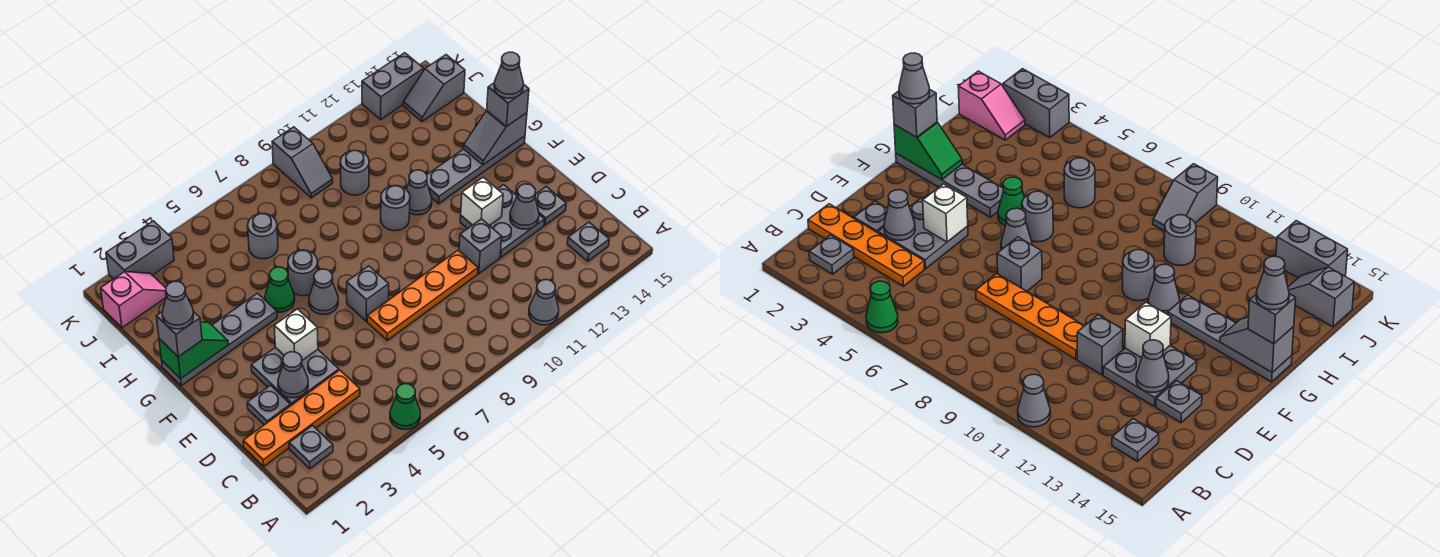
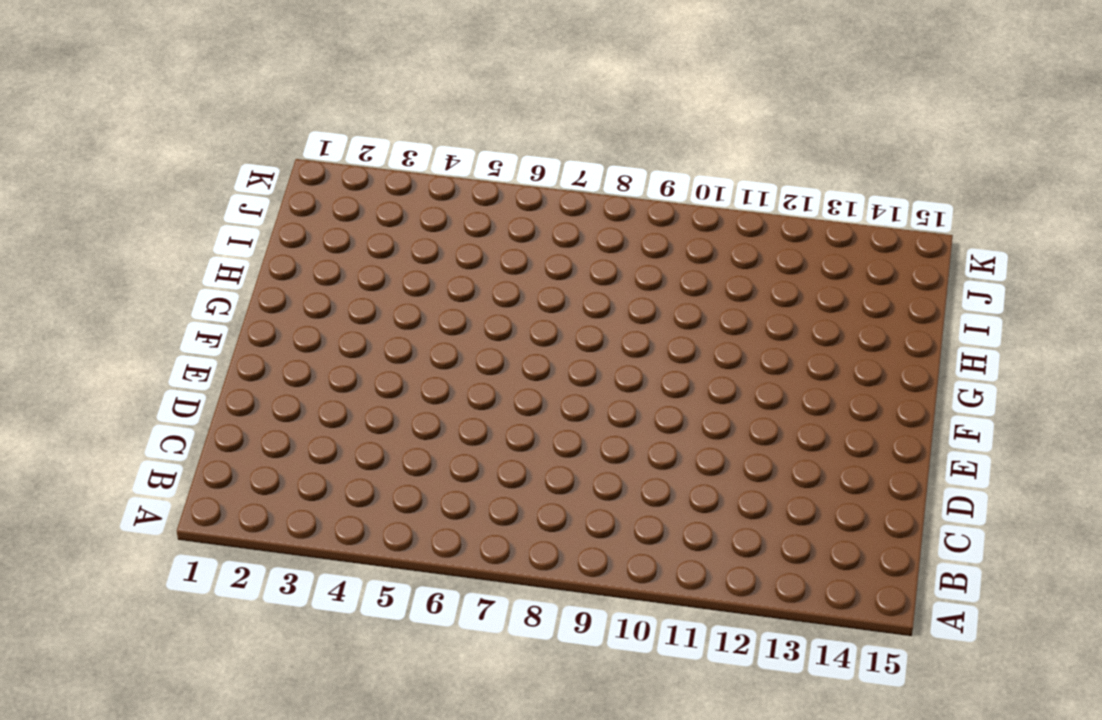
none -> green 1x1 cone [390,384,420,430]
none -> grey 1x1 cone [529,280,559,325]
none -> grey 1x1 plate [289,426,333,469]
none -> grey 1x1 plate [567,222,609,261]

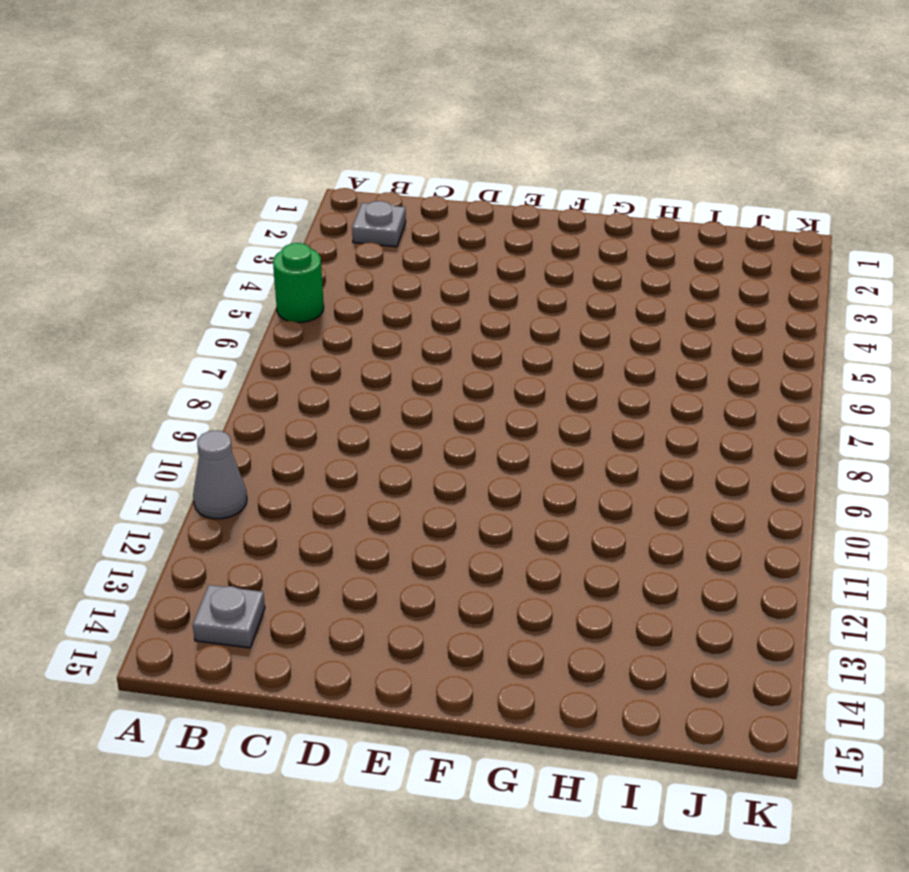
green 1x1 round brick [273,243,324,322] -> green 1x1 cone [390,384,420,430]
none -> orange 1x4 plate [243,370,360,466]
none -> grey 1x1 plate [247,385,291,425]
none -> grey 2x2 plate [251,347,339,405]
none -> orange 1x4 plate [367,250,478,340]

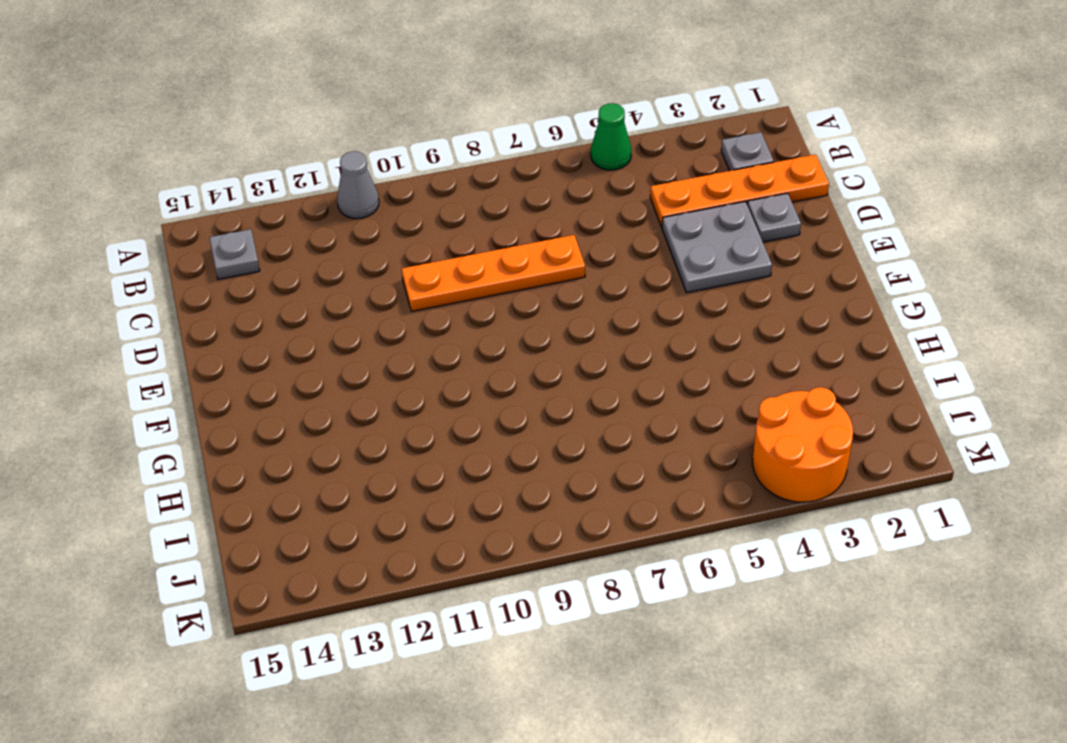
orange 2x2 round brick [753,387,853,502] -> grey 1x2 brick [106,221,174,279]
none -> grey 1x1 brick [459,219,502,274]
none -> grey 2x2 plate [460,185,545,257]
none -> grey 1x1 plate [535,187,566,225]
none -> grey 1x1 brick [347,266,389,321]

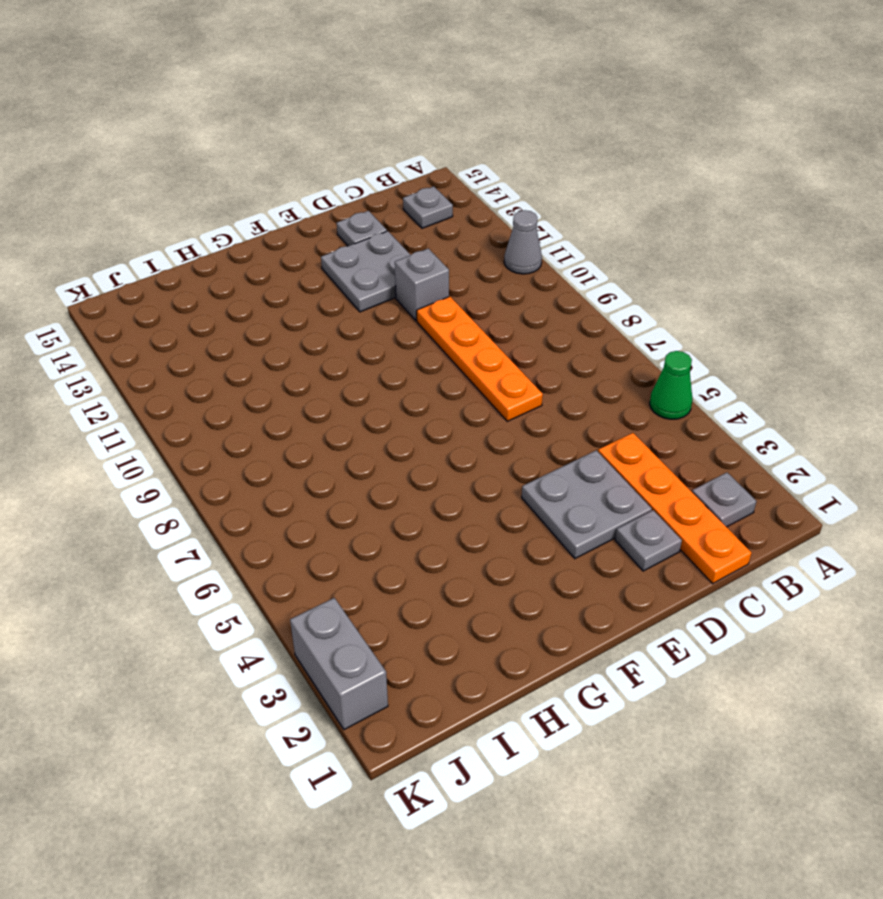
none -> grey 1x1 brick [347,266,389,321]
none -> grey 1x1 cone [309,269,338,314]
none -> grey 1x4 plate [162,293,277,386]
none -> green 1x1 cone [265,267,295,312]

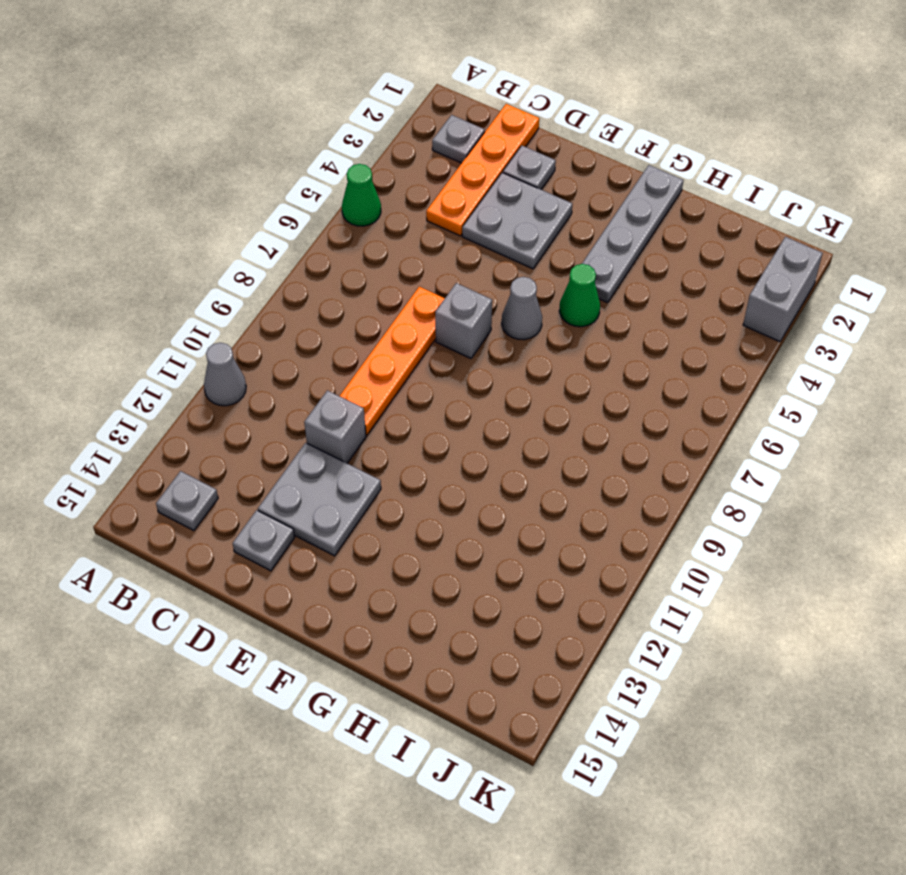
none -> grey 1x1 round brick [288,250,318,296]
none -> grey 1x1 round brick [381,186,410,231]
none -> grey 1x1 cone [406,170,432,215]
none -> grey 1x4 plate [427,136,525,203]

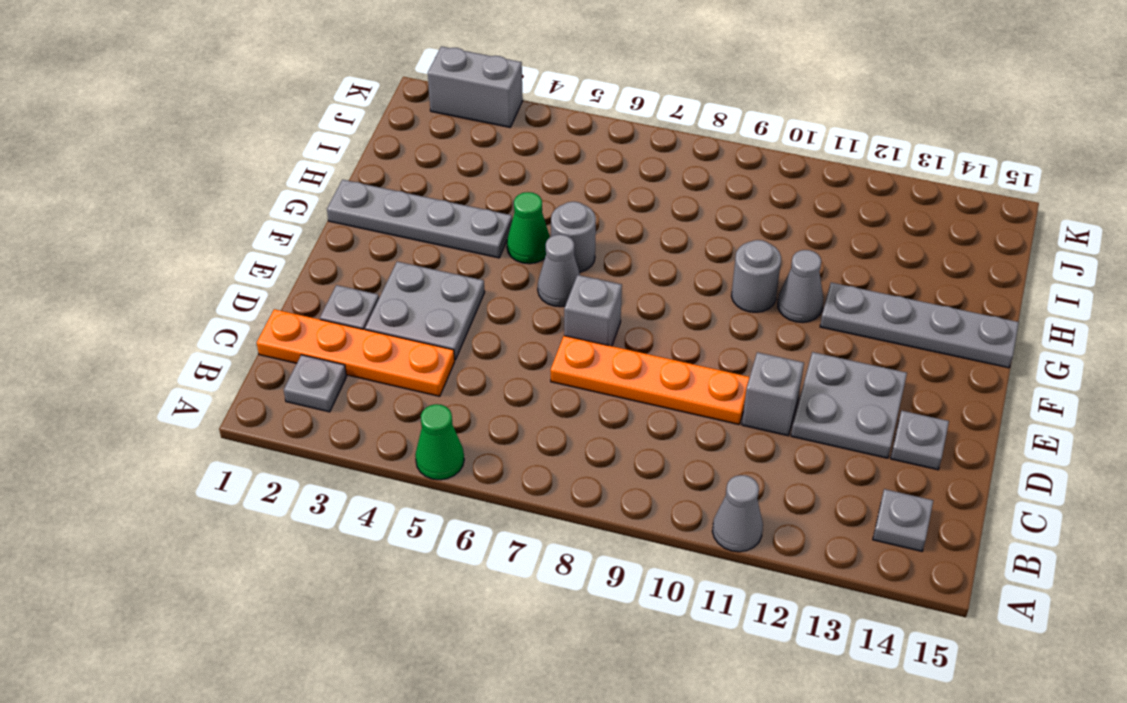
none -> grey 1x1 round brick [248,213,278,259]
none -> grey 1x1 round brick [340,151,369,195]
none -> pink 1x2 slope [101,272,166,328]
none -> grey 1x2 slope [272,127,333,198]

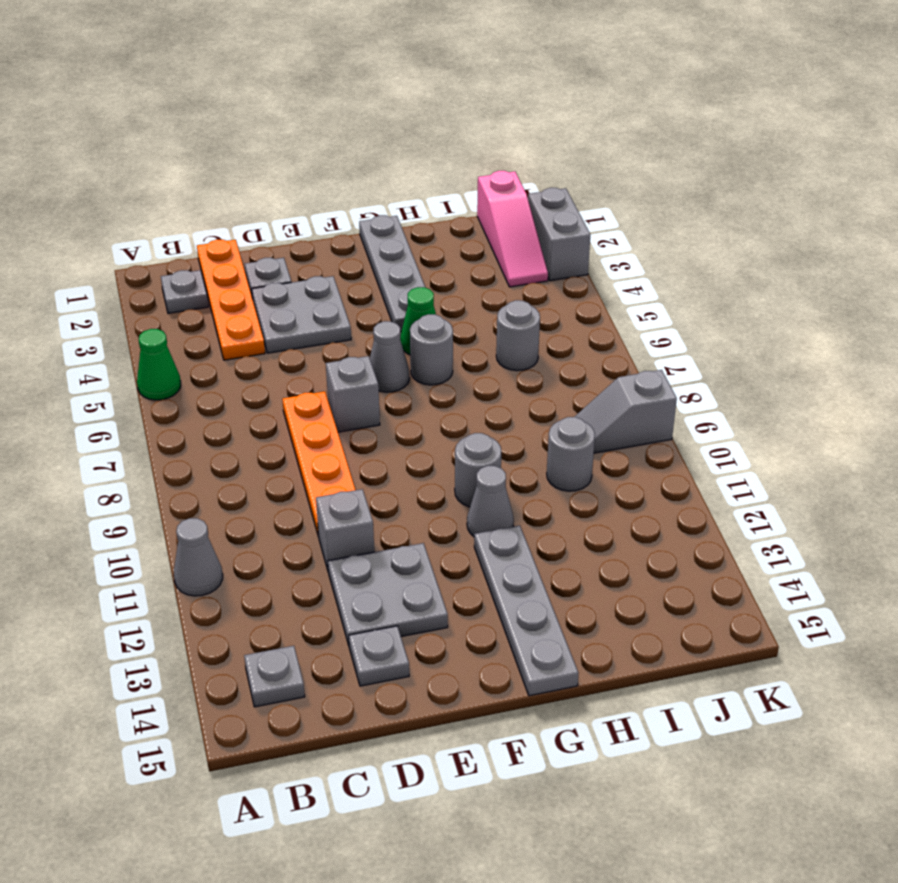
pink 1x3 slope [477,171,548,287] -> pink 1x2 slope [101,272,166,328]
none -> grey 1x2 slope [403,55,465,121]
none -> grey 1x2 brick [362,53,424,120]
none -> grey 1x1 cone [278,352,308,398]
none -> grey 1x1 cone [510,184,539,229]

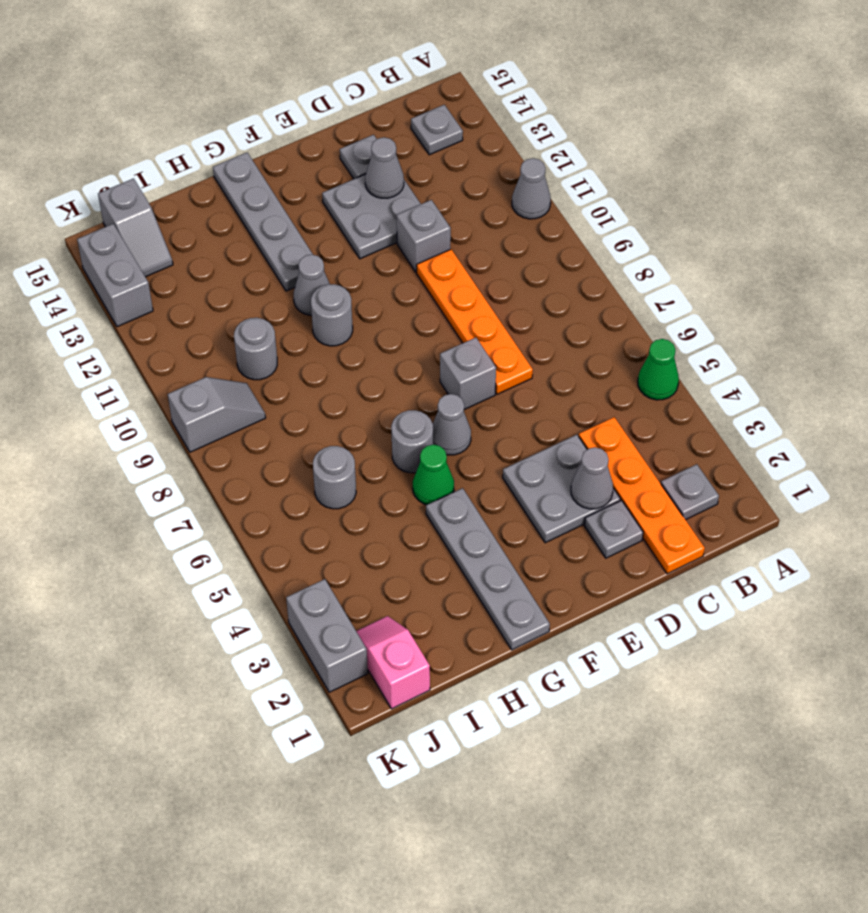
none -> white 1x1 brick [274,309,318,360]
none -> white 1x1 brick [461,177,503,226]
none -> green 1x2 slope [159,322,229,379]
none -> grey 1x2 slope [464,111,527,165]

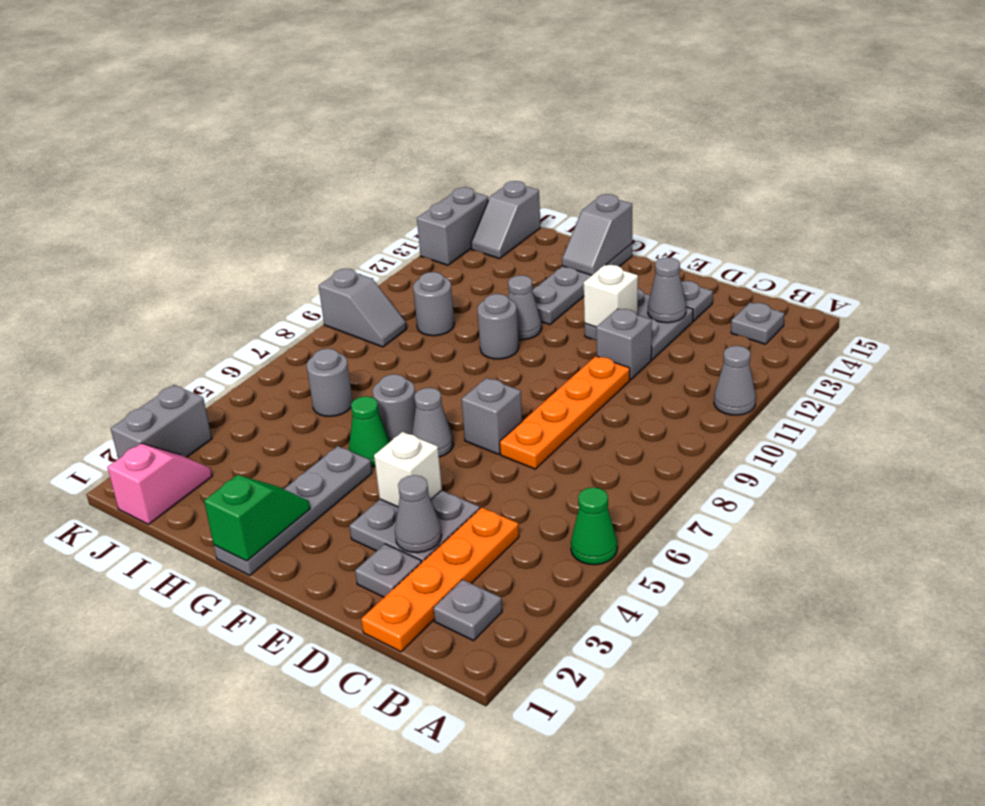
none -> grey 1x1 brick [156,311,202,357]
none -> grey 1x1 brick [487,83,529,127]
none -> grey 1x1 cone [162,281,194,329]
none -> grey 1x1 cone [494,52,523,98]

